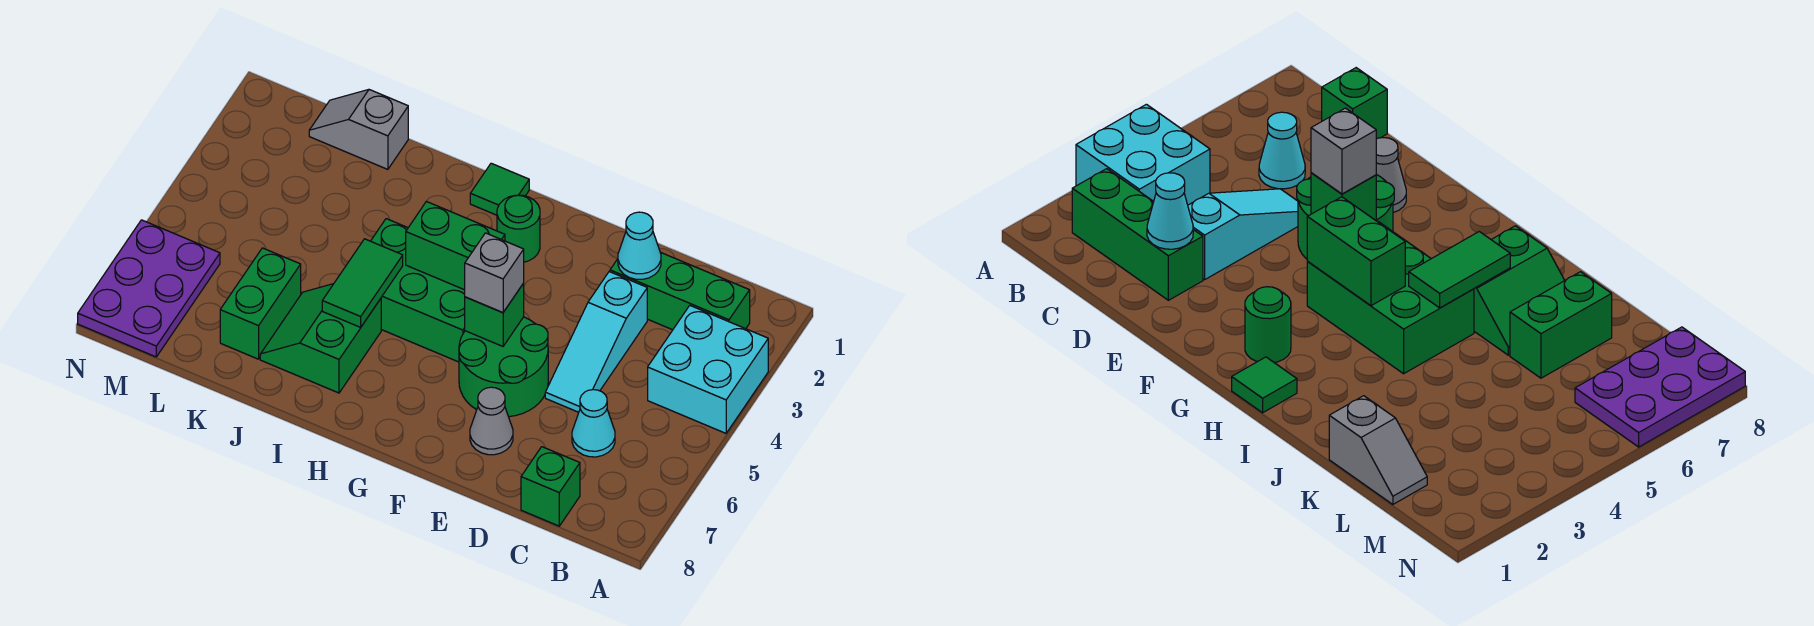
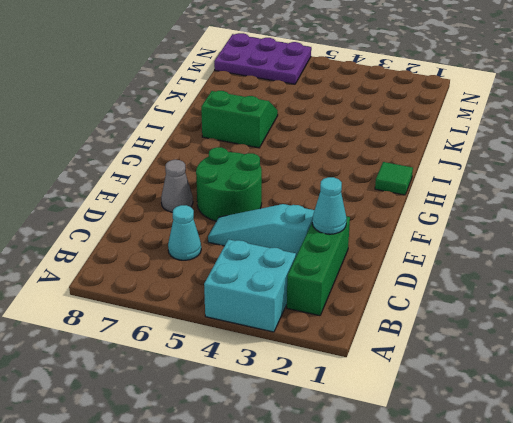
none -> green 1x1 brick [521,447,580,526]
none -> green 1x1 round brick [497,195,540,262]
none -> green 2x3 brick [371,219,465,362]

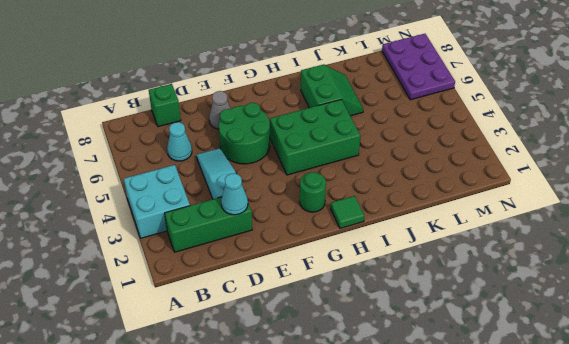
none -> grey 1x2 slope [309,89,408,169]
none -> green 1x2 brick [220,248,301,359]
none -> green 1x1 brick [465,283,524,346]

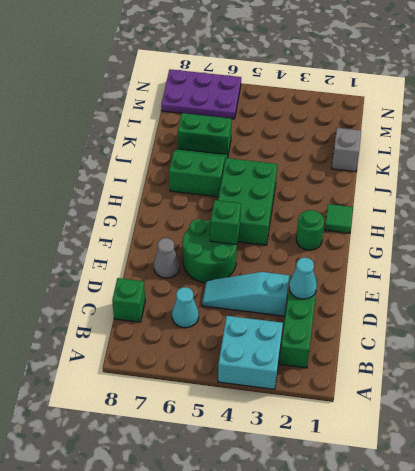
none -> green 1x2 brick [406,202,505,290]
none -> green 1x2 tile [322,239,403,327]
none -> grey 1x1 brick [465,233,524,313]

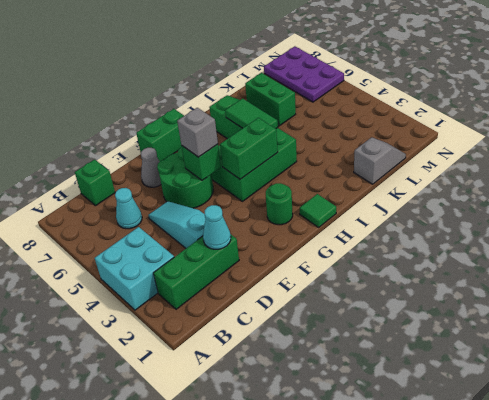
green 1x2 brick [136,109,184,161] -> none

